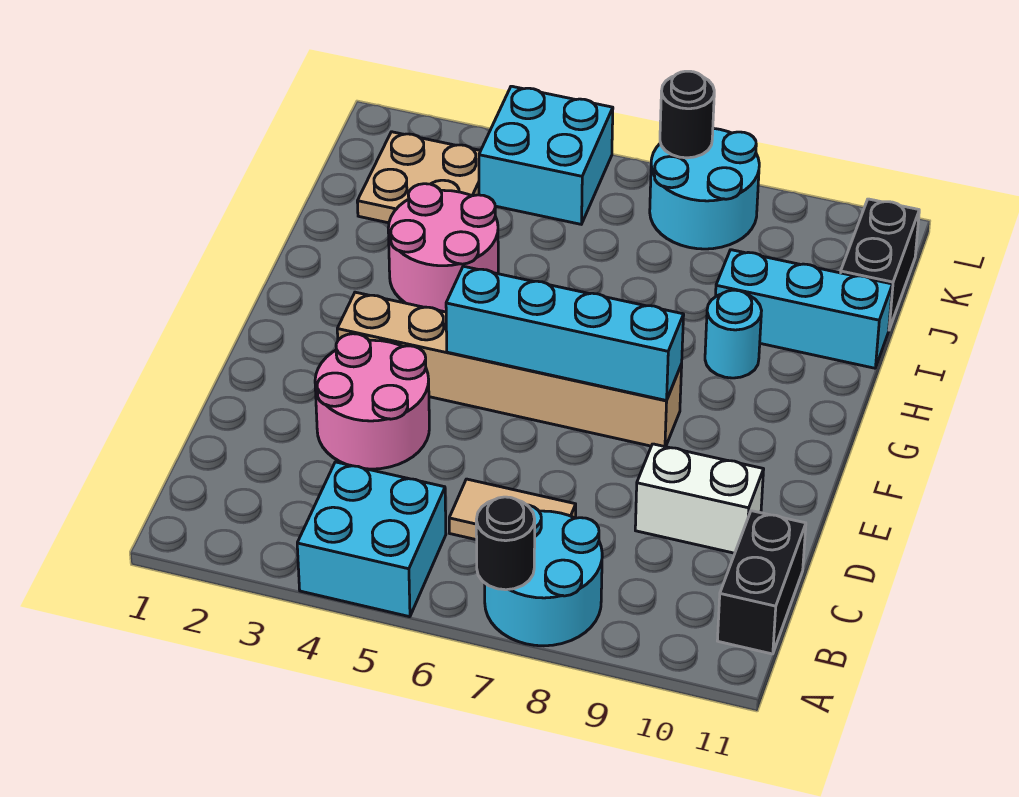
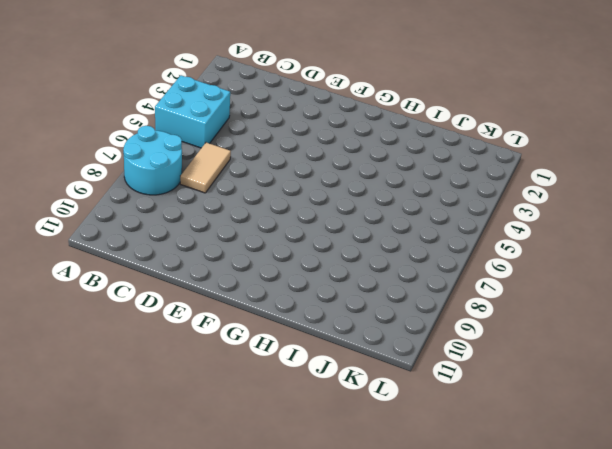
none -> black 1x2 brick [717,511,806,654]
none -> pink 2x2 round brick [315,334,429,469]
none -> white 1x2 brick [635,444,764,553]

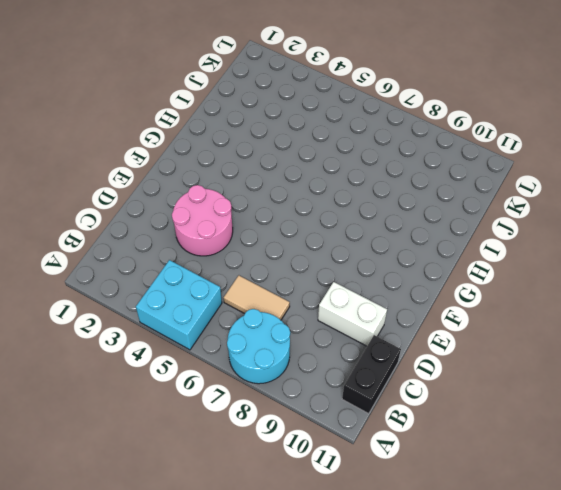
none -> tan 1x6 brick [337,292,682,447]
none -> pink 2x2 round brick [388,184,498,312]
none -> cyan 1x1 round brick [705,290,762,378]

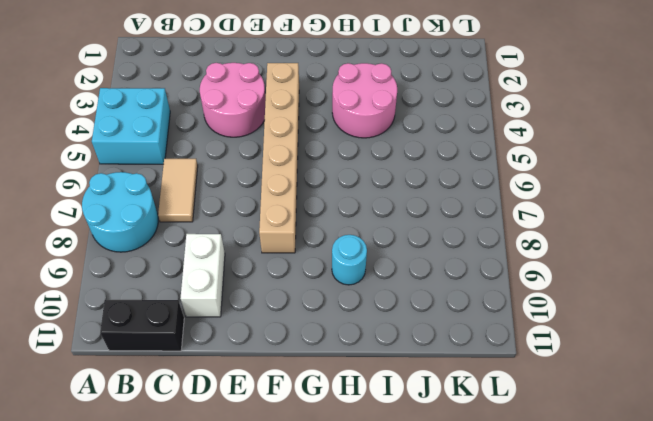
none -> cyan 1x3 brick [716,250,892,368]
none -> tan 2x2 plate [357,132,481,223]
none -> black 1x2 brick [841,199,919,329]

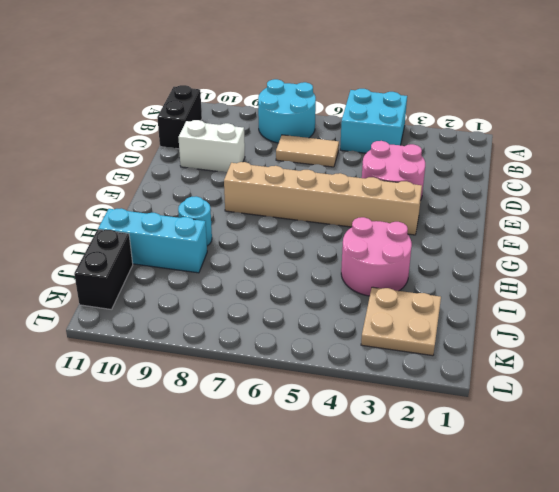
none -> cyan 2x2 brick [479,86,613,224]
none -> cyan 2x2 round brick [650,128,759,249]
none -> black 1x1 round brick [476,497,535,590]

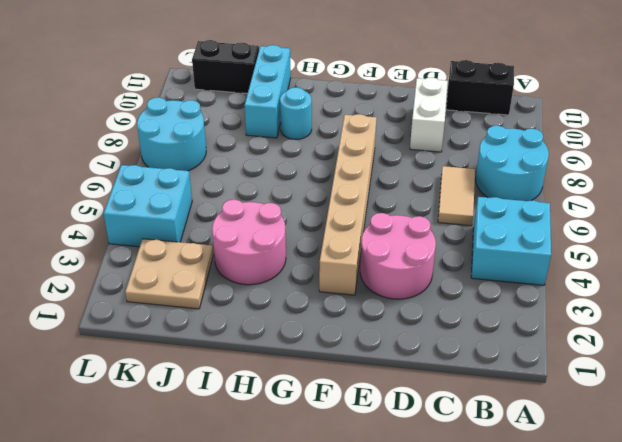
none -> black 1x1 round brick [476,497,535,590]
none -> cyan 1x4 brick [446,266,684,401]
none -> black 1x1 round brick [660,71,714,158]

